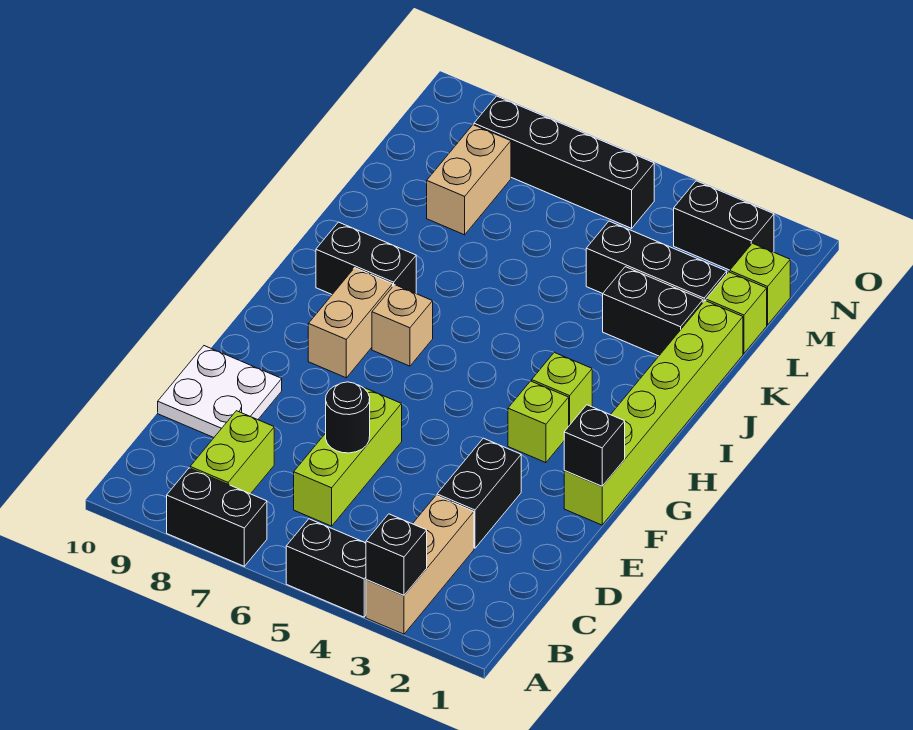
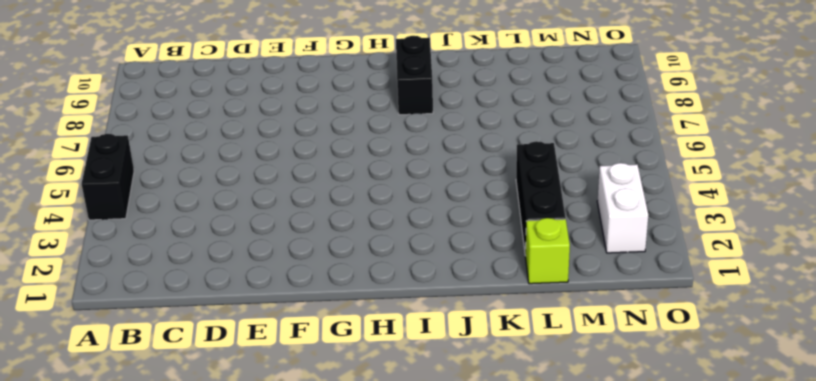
white 1x2 brick [597,163,648,253] -> black 1x2 brick [674,181,774,270]
none -> tan 1x3 brick [366,496,474,634]
none -> black 1x2 brick [167,468,267,566]
none -> lime 1x2 brick [190,411,274,494]

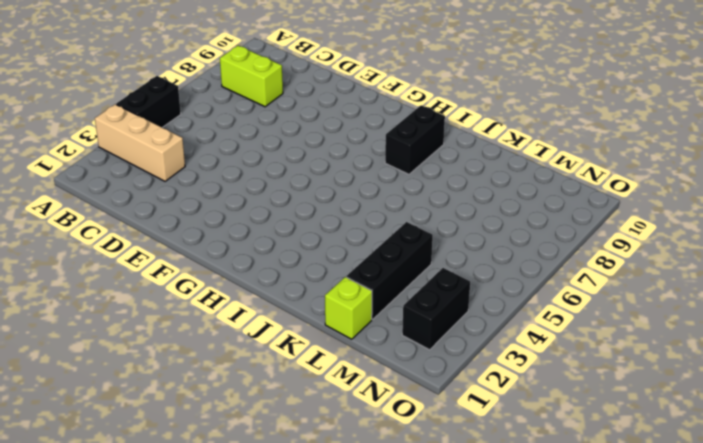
none -> black 1x2 brick [167,468,267,566]
none -> lime 1x3 brick [294,387,402,526]
none -> black 1x2 brick [437,438,521,548]

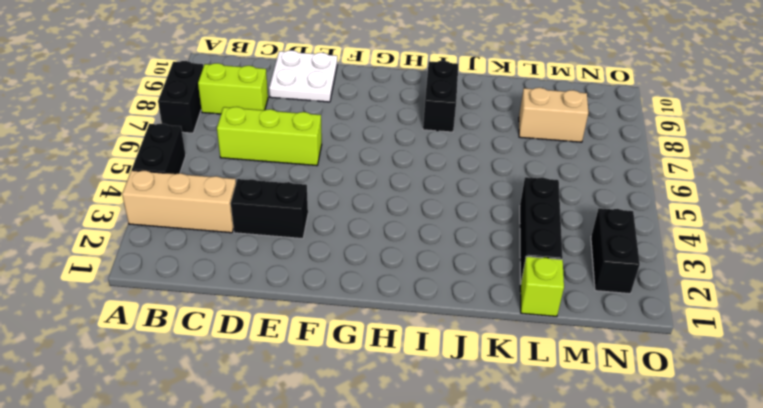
none -> lime 1x6 brick [564,301,743,525]
none -> lime 1x1 brick [508,381,569,463]
none -> tan 1x2 brick [308,268,393,378]

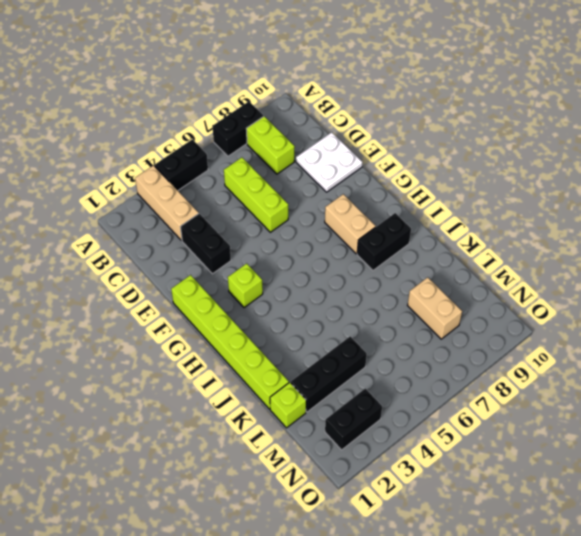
none -> lime 1x1 brick [532,352,592,425]
none -> tan 1x1 brick [372,285,433,366]
none -> black 1x2 brick [603,267,703,356]

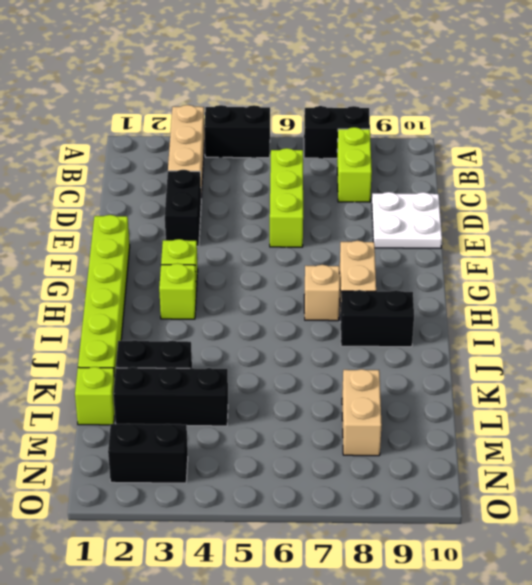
none -> lime 1x1 brick [730,243,790,325]
none -> black 1x4 brick [474,96,654,228]
none -> black 1x1 brick [366,514,427,595]

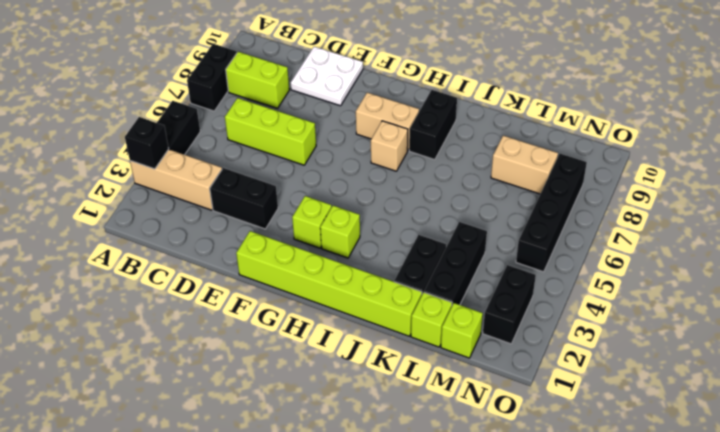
none -> black 1x1 round brick [326,382,370,453]
none -> black 1x1 brick [564,405,625,486]

